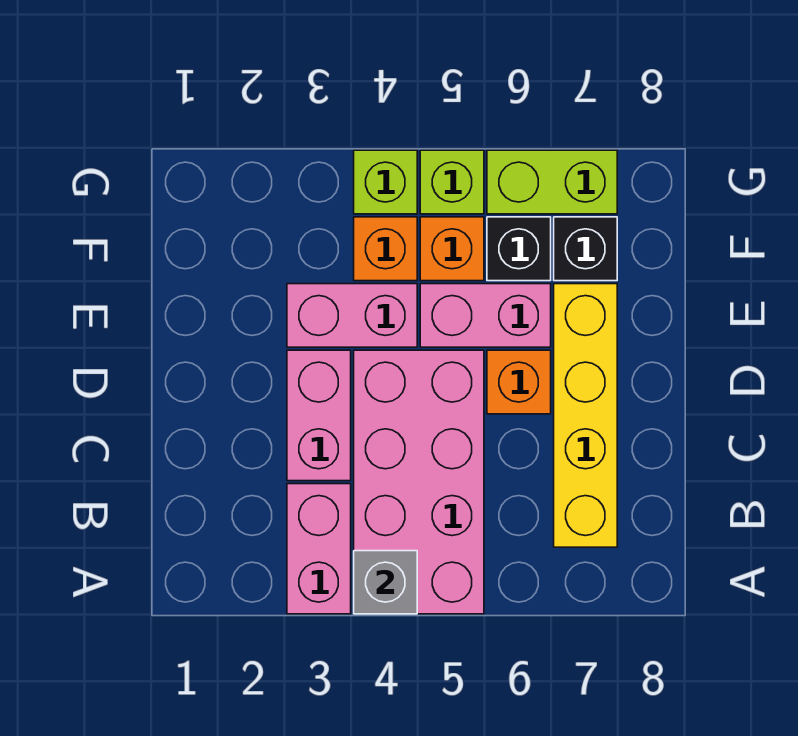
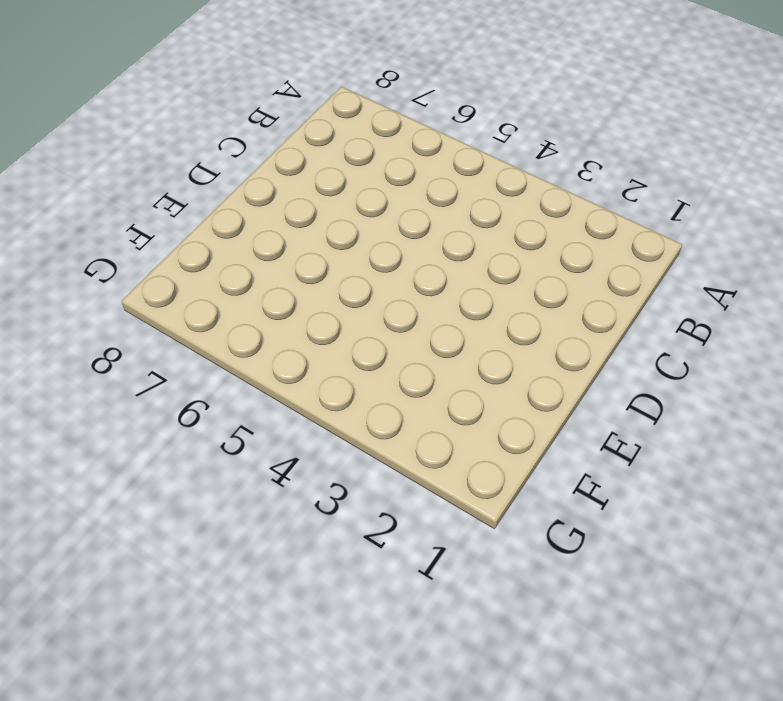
none -> pink 1x2 brick [287,484,351,614]
none -> pink 2x4 brick [354,350,484,614]
none -> yellow 1x4 brick [554,284,617,547]

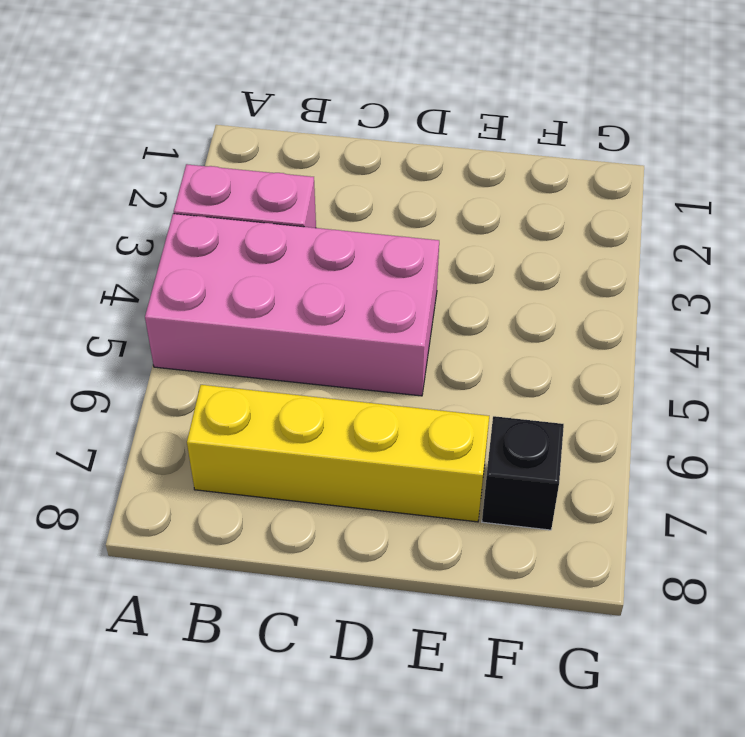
none -> pink 1x2 brick [287,350,351,481]
none -> orange 1x1 brick [487,350,551,414]
none -> pink 1x2 brick [287,284,417,347]

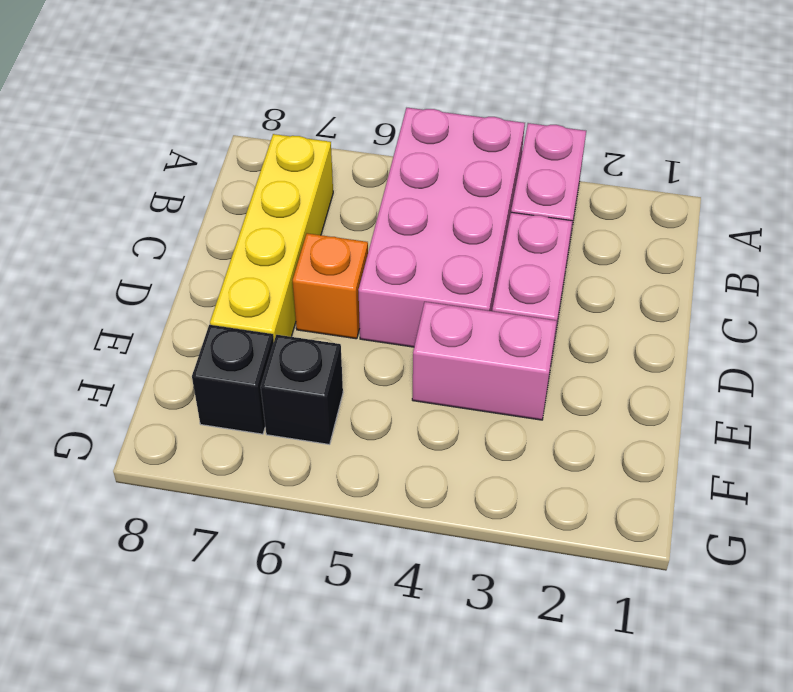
none -> pink 1x2 brick [420,284,551,347]
none -> orange 1x1 brick [354,217,417,281]
none -> orange 1x1 brick [420,217,484,281]

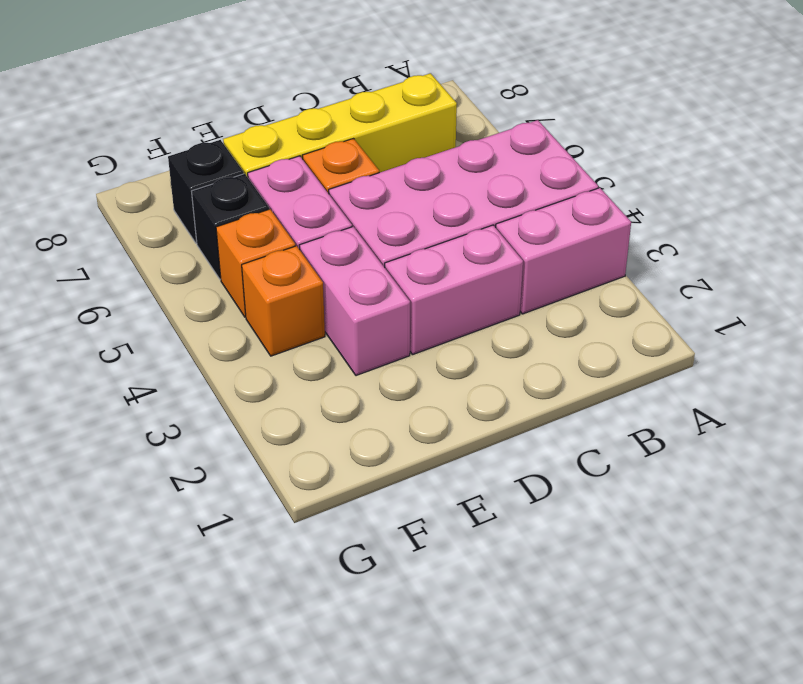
none -> lime 1x1 brick [354,150,417,214]
none -> lime 1x1 brick [420,150,484,214]
none -> lime 1x2 brick [487,150,617,214]

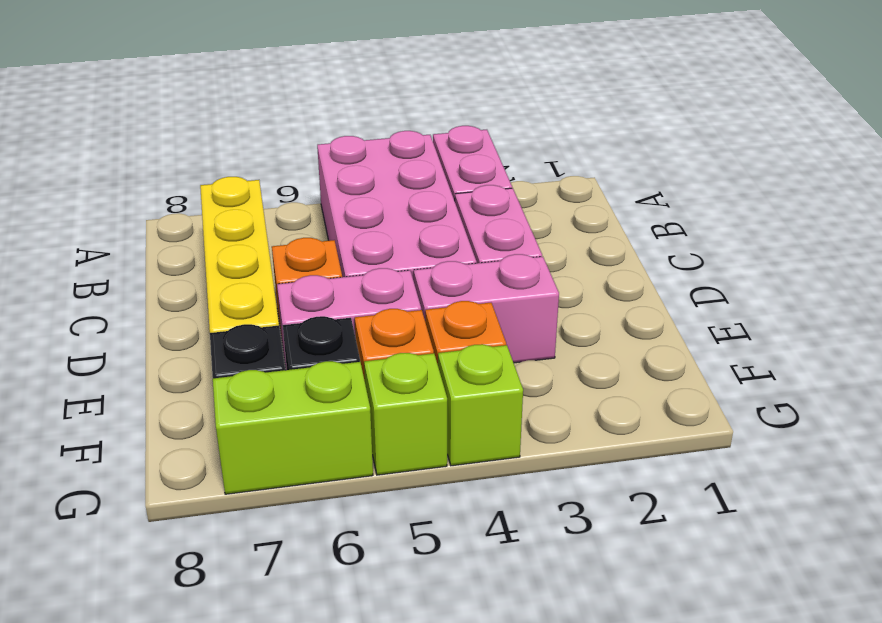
none -> grey 1x1 brick [354,551,417,614]

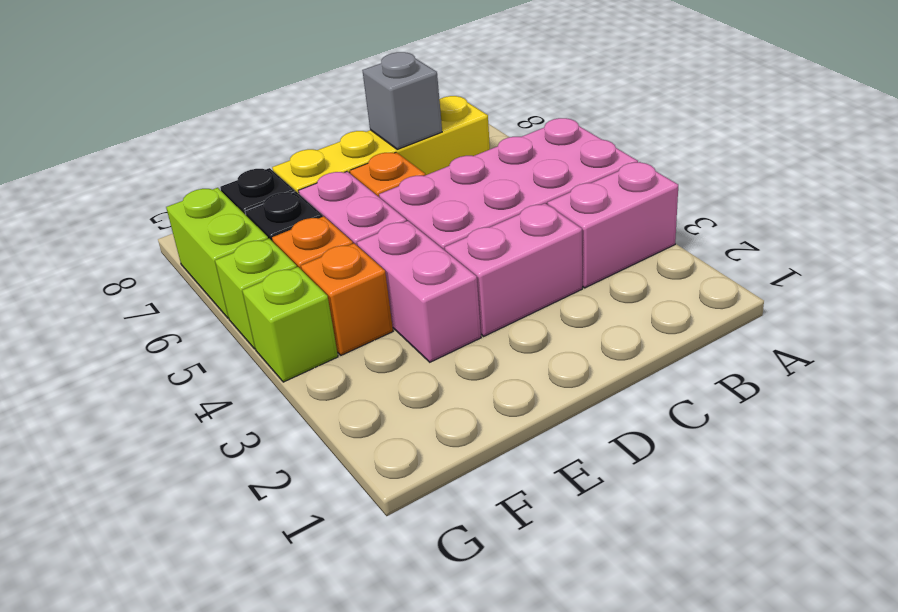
grey 1x1 brick [362,52,442,149] -> grey 1x1 brick moved to [354,551,417,614]

